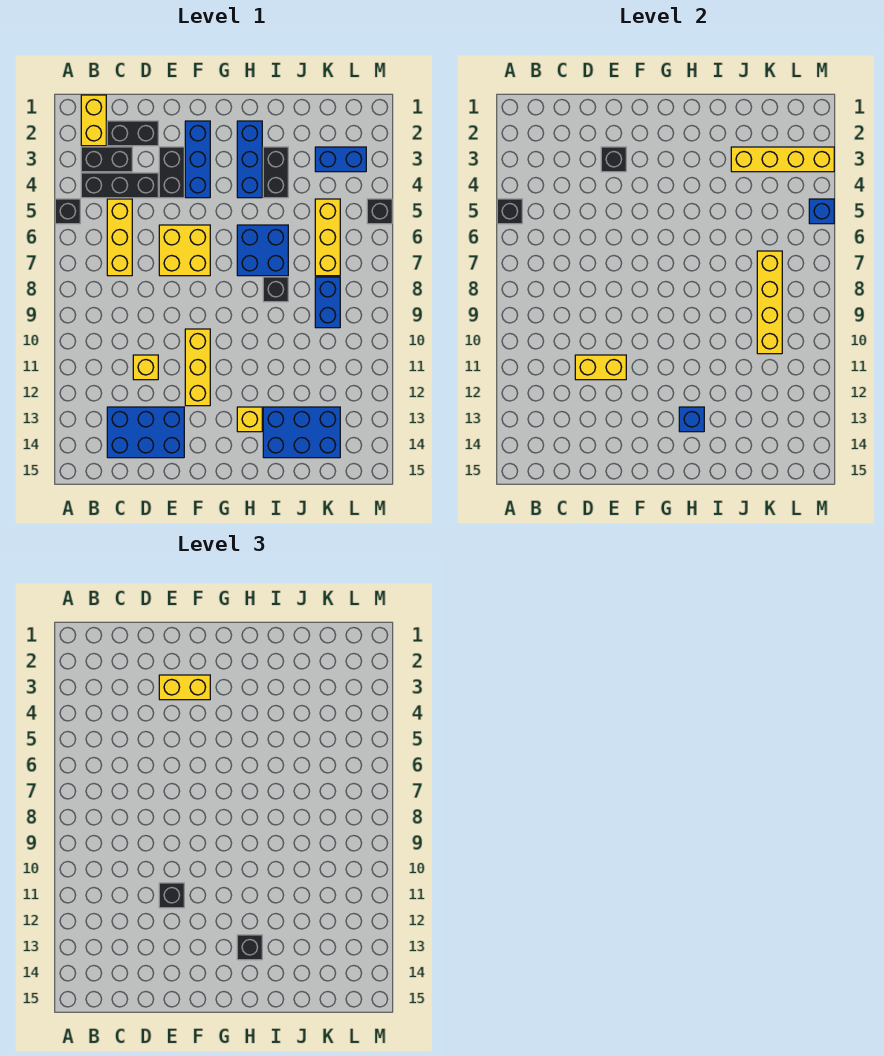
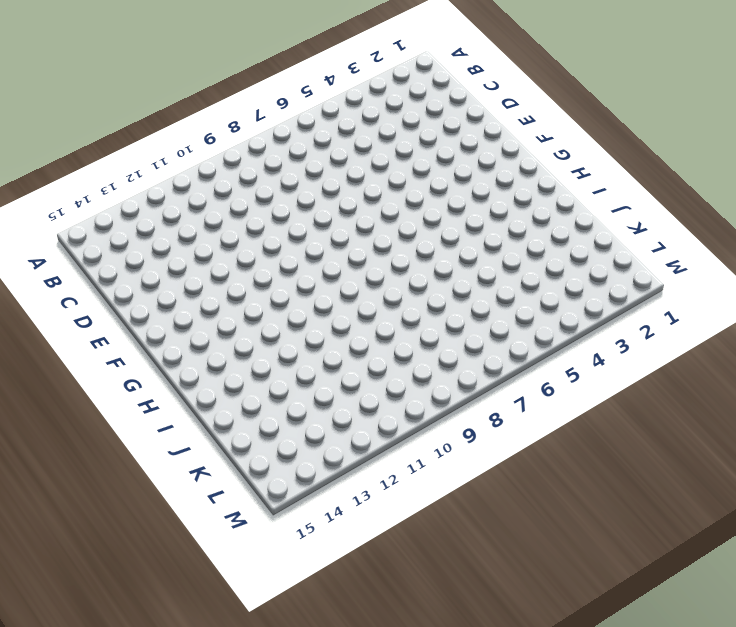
none -> black 1x1 brick [55,199,80,224]
none -> yellow 1x2 brick [81,95,106,146]
none -> black 1x2 brick [81,147,132,172]
none -> black 1x3 brick [81,173,158,198]

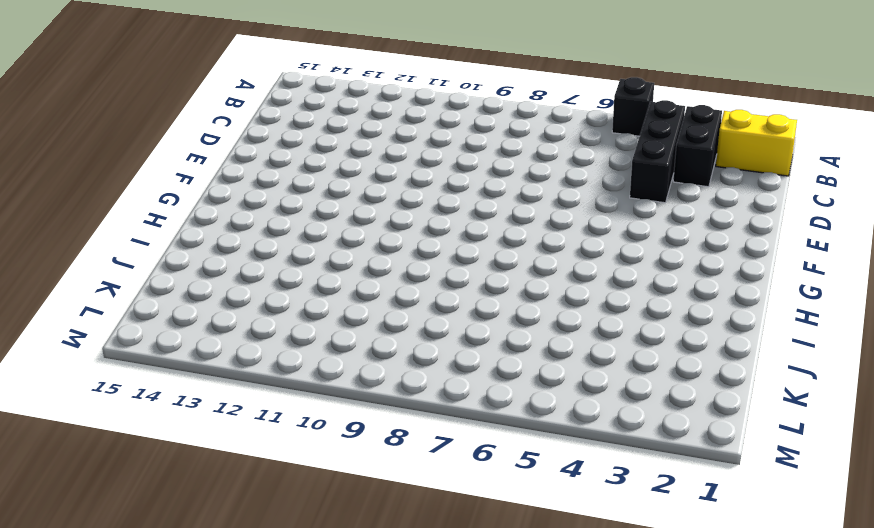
none -> black 1x2 brick [107,121,158,146]
none -> yellow 1x3 brick [107,199,132,276]
none -> blue 2x3 brick [107,407,184,458]
none -> yellow 1x1 brick [133,355,158,380]

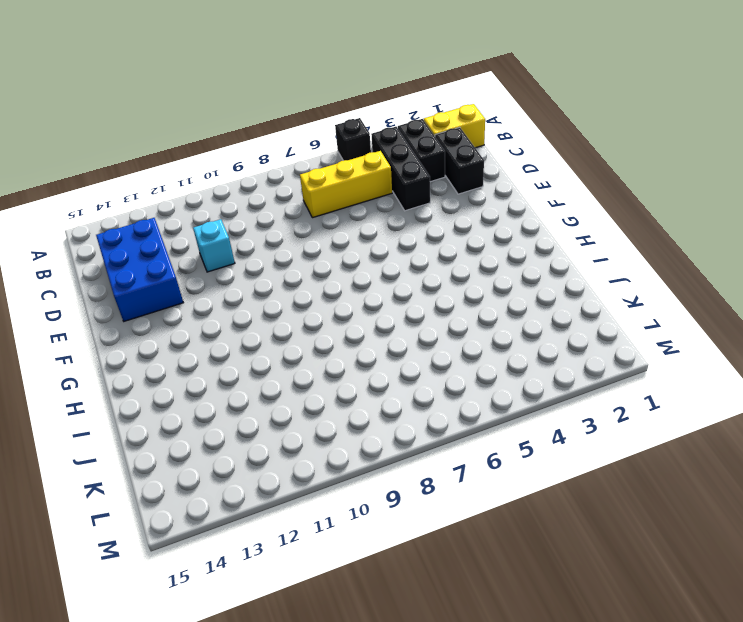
cyan 1x1 brick [193,219,235,272] -> yellow 1x1 brick [133,355,158,380]
none -> black 1x2 brick [159,147,184,198]
none -> yellow 2x2 brick [159,225,210,276]
none -> blue 1x3 brick [185,121,210,198]
none -> yellow 1x3 brick [185,329,210,406]

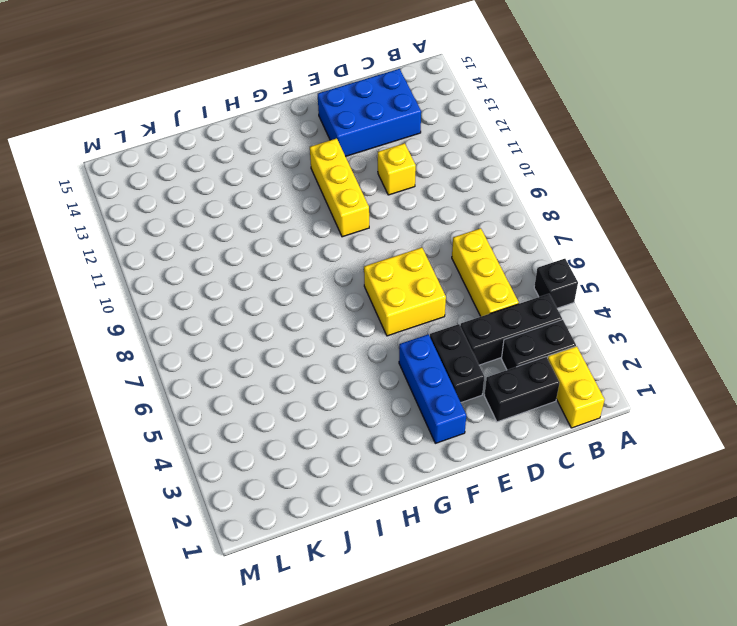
none -> blue 1x3 brick [237,121,262,198]
none -> blue 2x2 brick [237,225,288,276]
none -> yellow 1x1 brick [237,407,262,432]
none -> black 1x2 brick [263,147,288,198]

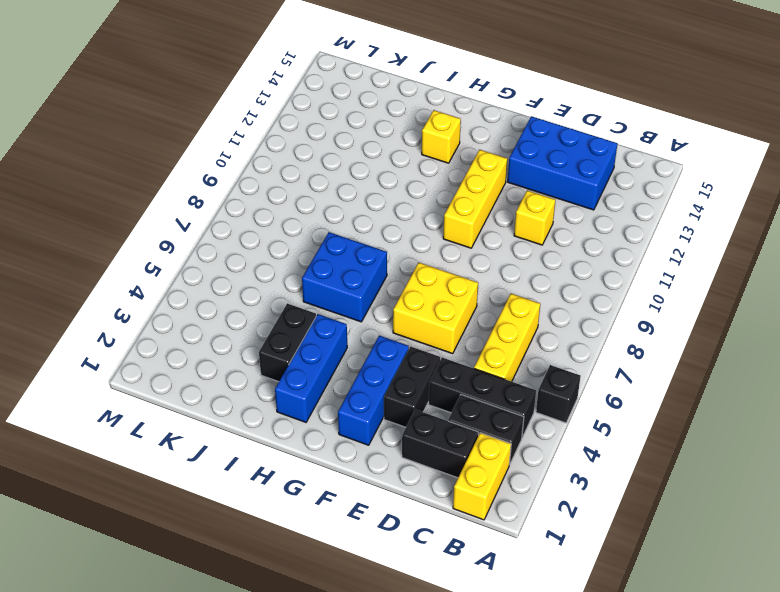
none -> black 1x1 brick [263,277,288,302]
none -> blue 2x3 brick [263,407,340,458]
none -> blue 1x2 brick [315,147,366,172]
none -> yellow 1x3 brick [315,199,340,276]

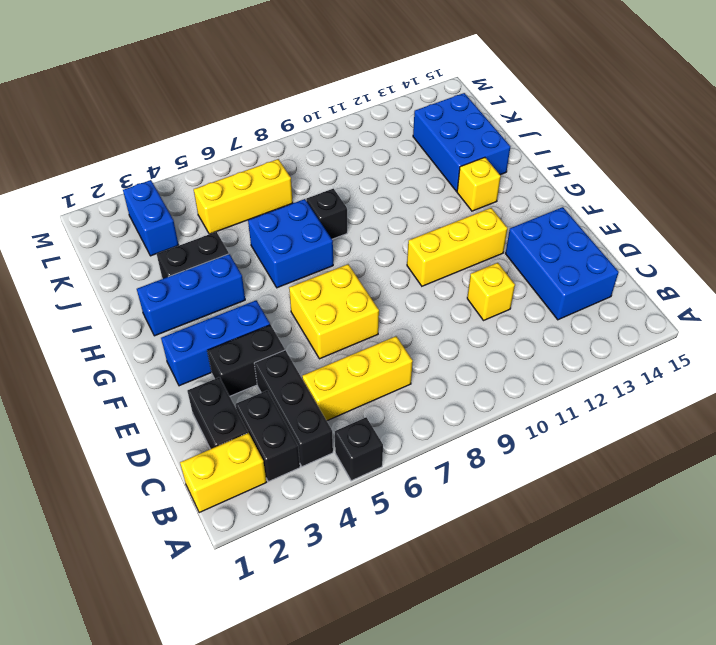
none -> blue 1x2 brick [315,277,340,328]
none -> black 1x1 brick [367,199,392,224]
none -> black 1x1 brick [497,199,522,224]
none -> yellow 1x2 brick [575,355,626,380]

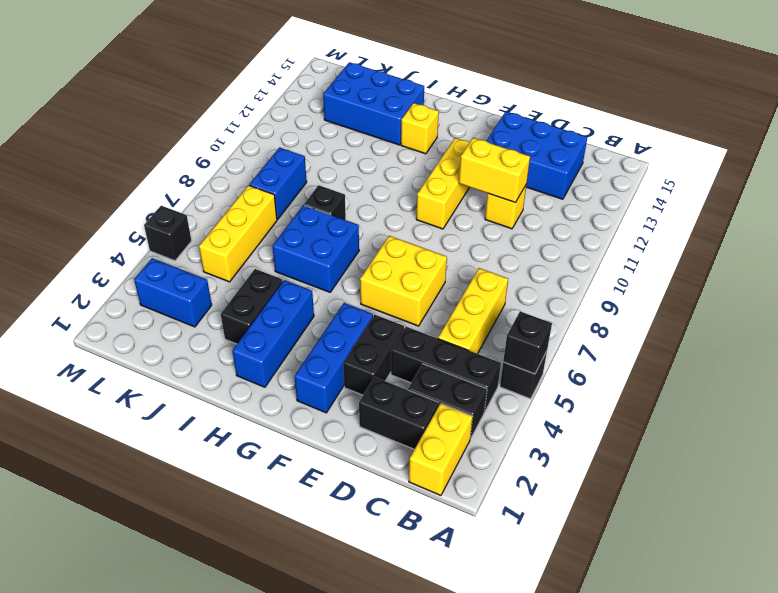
none -> black 1x1 brick [601,147,626,172]
none -> blue 1x1 brick [679,407,704,432]
none -> yellow 1x4 brick [731,147,834,172]
none -> yellow 1x4 brick [757,251,782,354]

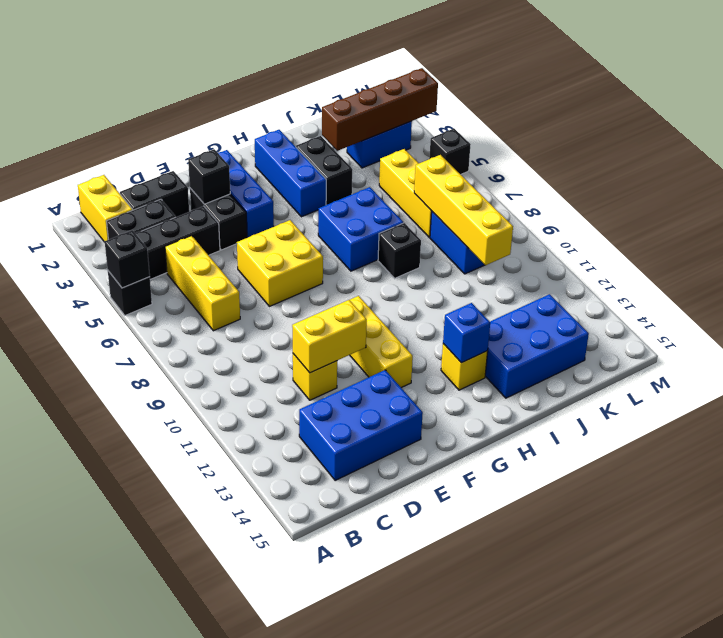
brown 1x4 brick [322,68,438,151] -> yellow 1x4 brick [731,147,834,172]
none -> blue 1x1 brick [809,199,834,224]
none -> yellow 1x2 brick [159,675,210,700]
none -> black 1x1 brick [159,883,184,908]
none -> black 1x1 brick [237,935,262,960]

